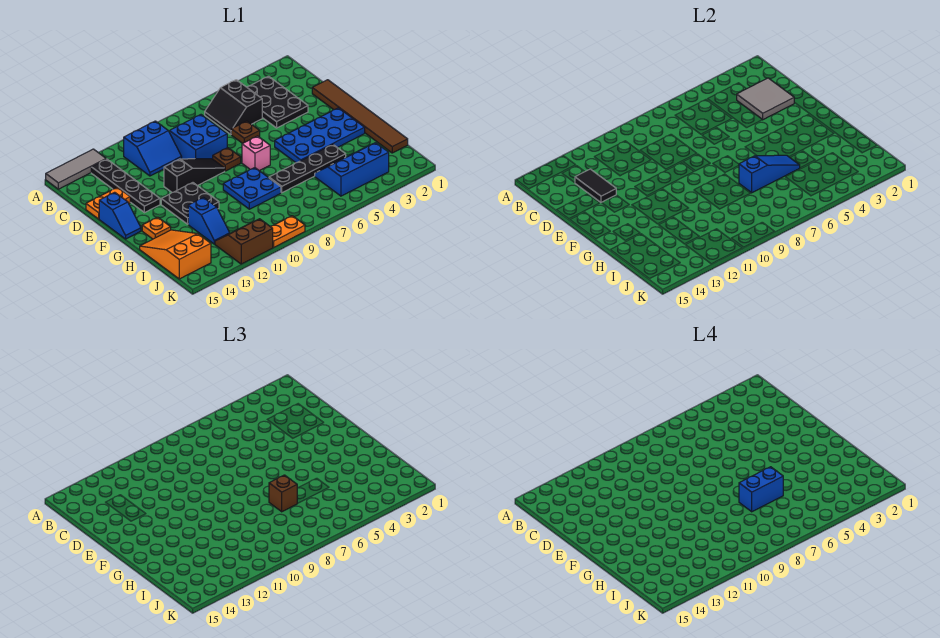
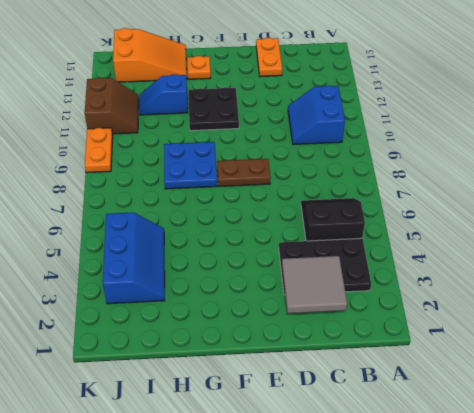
brown 1x2 plate [217,159,271,187] -> brown 1x1 plate [213,148,241,171]
none -> grey 1x3 tile [46,149,106,189]
none -> black 1x4 plate [91,159,160,213]
none -> blue 2x2 brick [170,115,227,159]

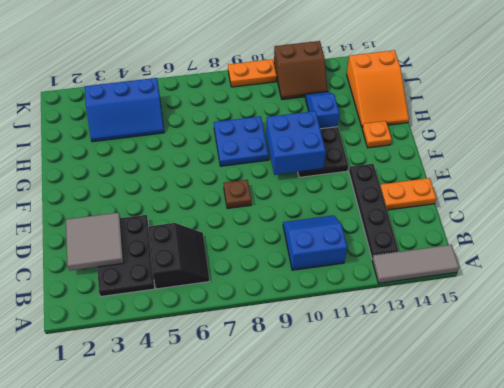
blue 2x2 brick [266,111,326,175] -> blue 2x2 brick moved to [170,115,227,159]
none -> brown 1x6 tile [312,80,408,153]
none -> brown 1x1 plate [231,121,260,144]
none -> black 1x3 slope [164,159,225,192]

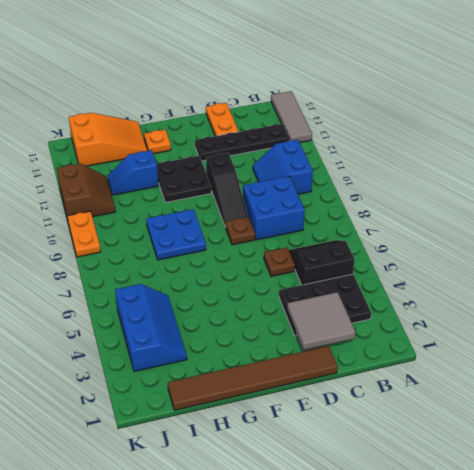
none -> blue 1x2 slope [99,192,141,239]
none -> blue 2x4 plate [275,108,365,163]
none -> pink 1x1 brick [242,136,270,171]

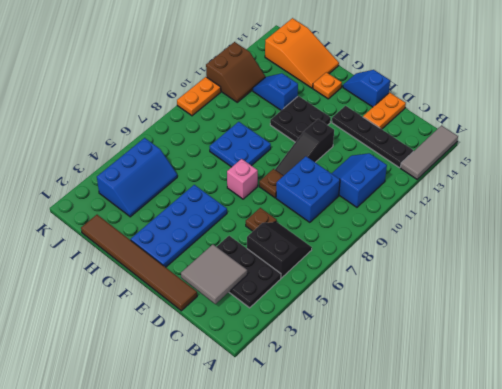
none -> black 1x4 plate [269,145,346,193]
none -> black 1x2 tile [575,169,616,203]
none -> blue 1x3 slope [739,155,800,193]

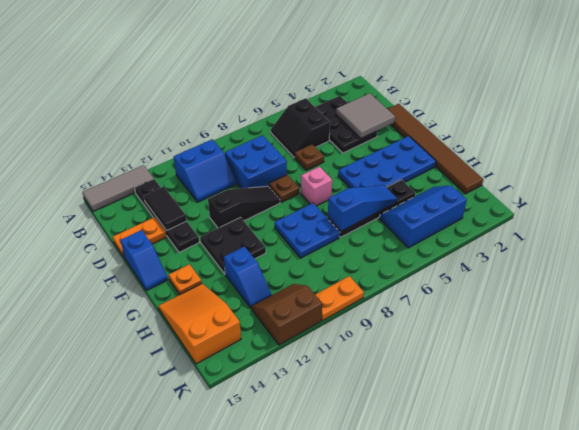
none -> brown 1x1 brick [269,475,297,512]
none -> blue 1x2 brick [739,467,783,512]

